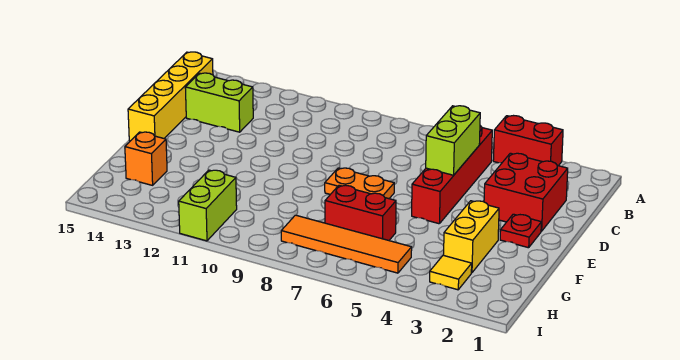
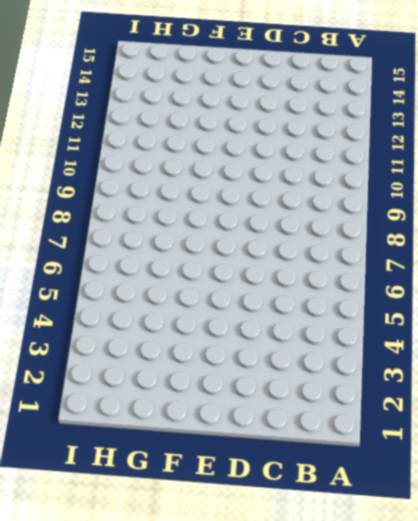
none -> red 1x2 brick [493,116,563,166]
none -> red 1x4 brick [412,126,492,224]
none -> yellow 1x4 brick [128,52,213,141]

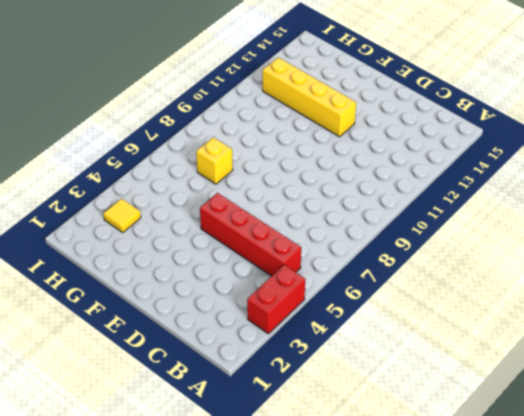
yellow 1x4 brick [263,57,356,137] -> yellow 1x4 brick moved to [128,52,213,141]
yellow 1x1 brick [196,137,233,184] -> red 1x2 brick [325,185,396,240]
none -> red 2x2 brick [484,153,568,231]
none -> lime 1x2 brick [185,73,253,132]
none -> red 1x1 plate [500,214,541,248]

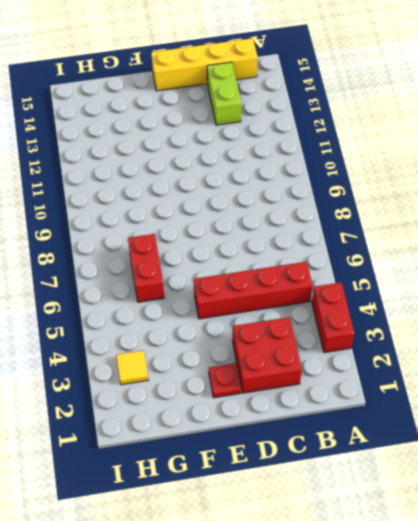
none -> orange 1x2 plate [325,168,394,199]
none -> yellow 1x2 brick [444,201,499,273]
none -> orange 1x1 brick [125,132,167,185]

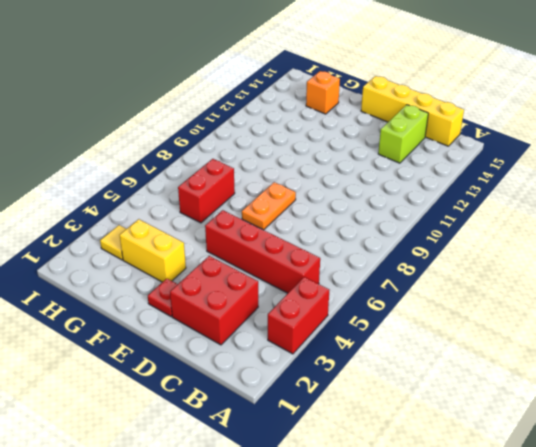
none -> orange 1x4 tile [281,215,412,273]
none -> lime 1x2 brick [179,170,237,241]
none -> lime 1x2 brick [426,106,480,175]

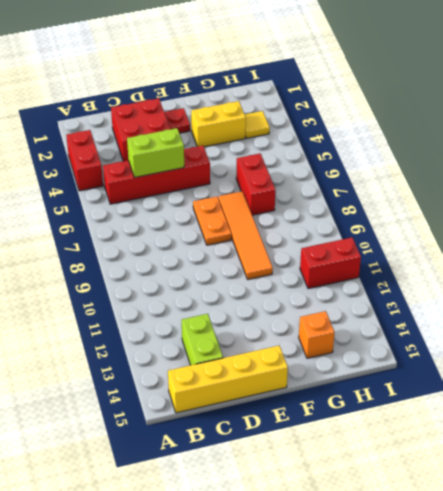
orange 1x4 tile [218,191,273,279] -> orange 1x4 tile moved to [281,215,412,273]
red 1x2 brick [300,238,361,289] -> lime 1x2 brick [179,170,237,241]

